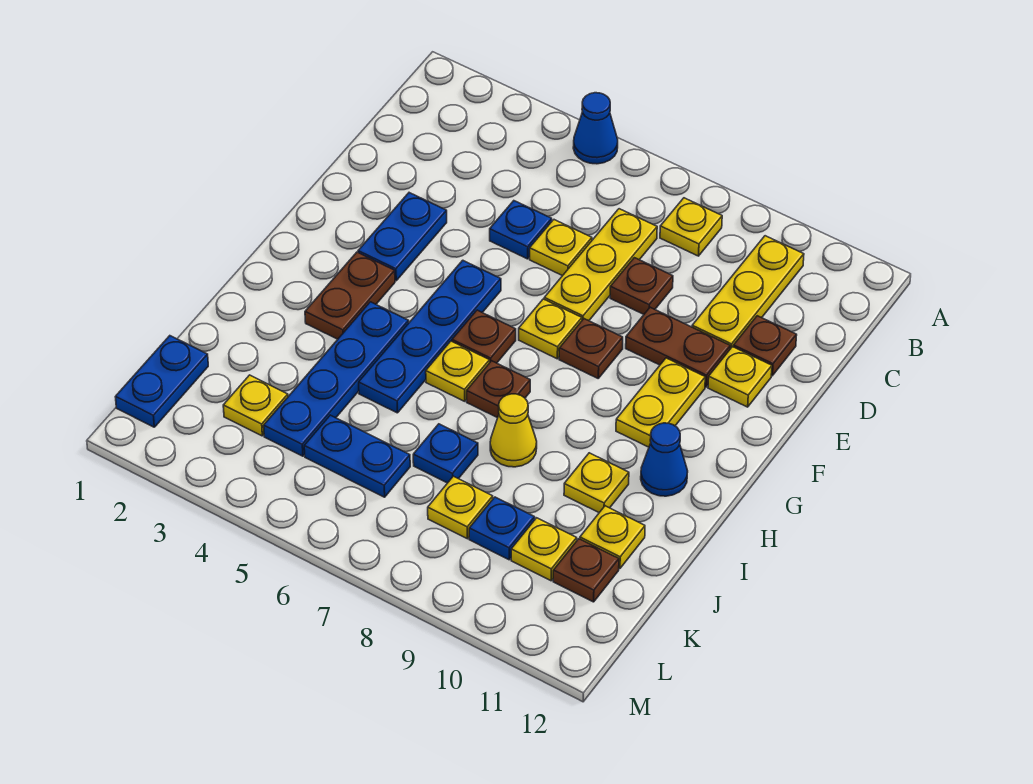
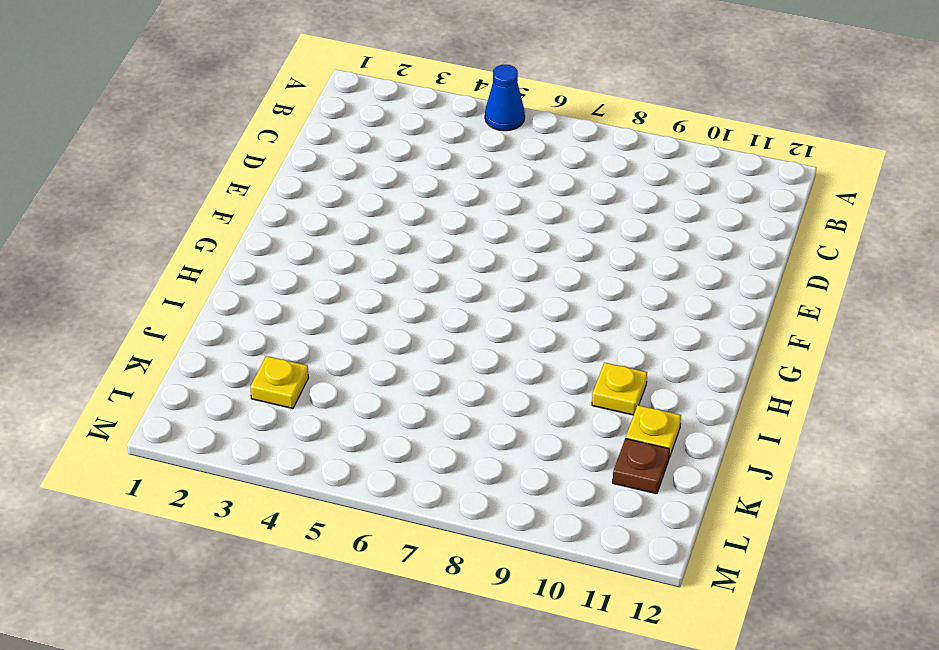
none -> yellow 1x1 plate [660,198,722,256]
none -> yellow 1x3 plate [692,236,804,349]
none -> yellow 1x3 plate [544,209,657,321]
none -> blue 1x1 plate [490,201,552,259]

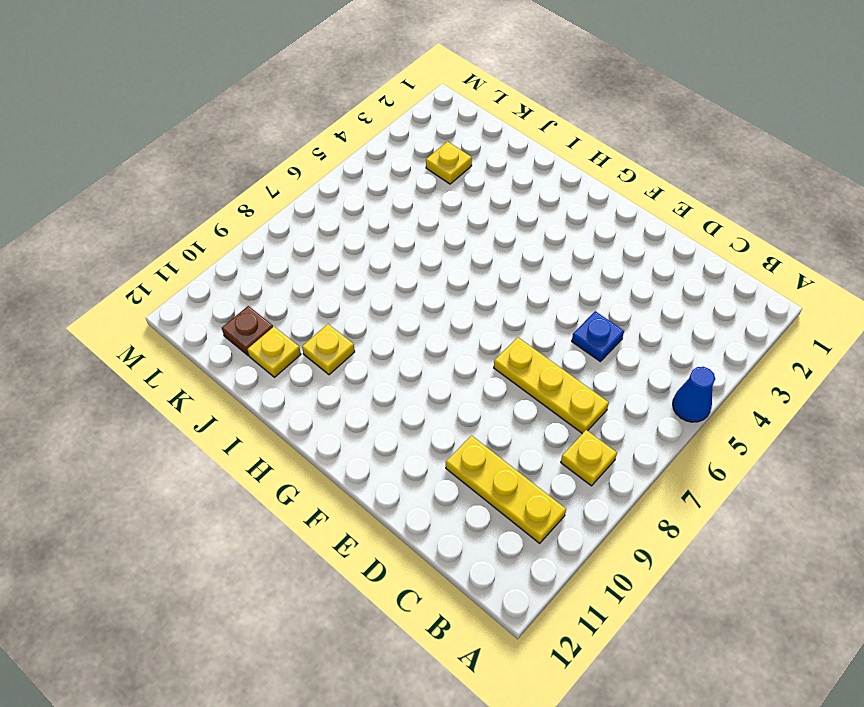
none -> yellow 1x1 plate [530,220,592,276]
none -> brown 1x1 plate [610,258,673,314]
none -> brown 1x1 plate [734,316,797,376]
none -> blue 1x2 plate [358,193,447,281]

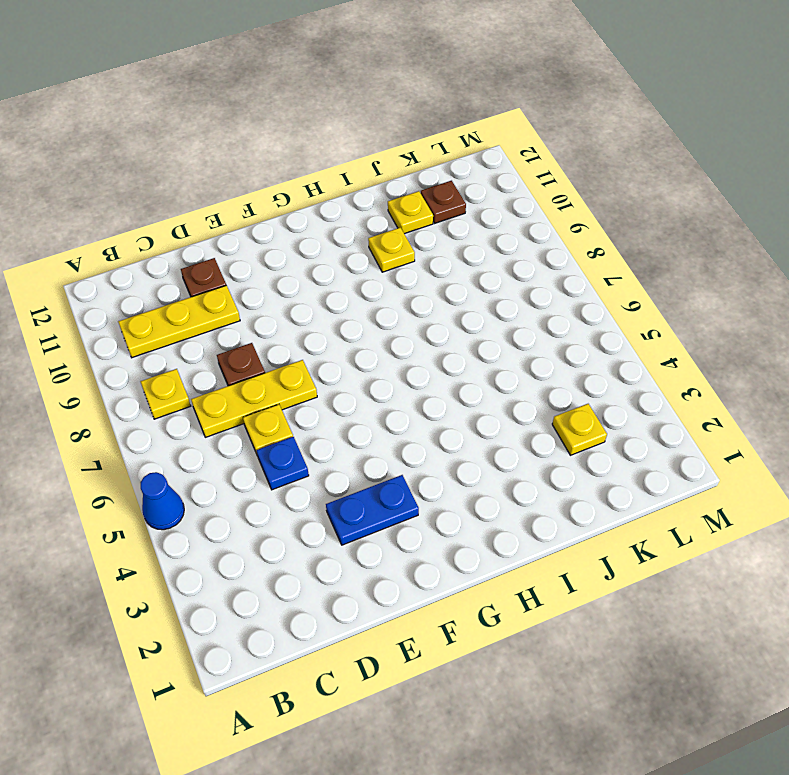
none -> brown 1x2 plate [626,307,730,387]
none -> yellow 1x1 plate [708,347,772,407]
none -> blue 1x4 plate [359,260,501,413]
none -> yellow 1x1 plate [519,299,582,359]

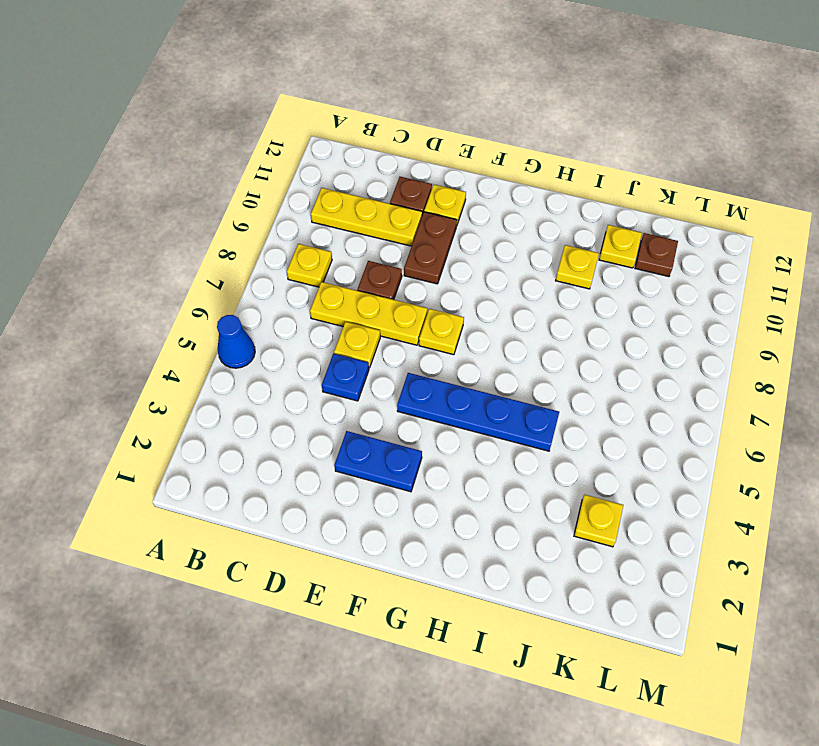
none -> brown 1x1 plate [559,319,623,378]
none -> yellow 1x2 plate [616,358,705,447]
none -> brown 1x2 plate [305,252,395,339]
none -> brown 1x1 plate [452,310,516,363]

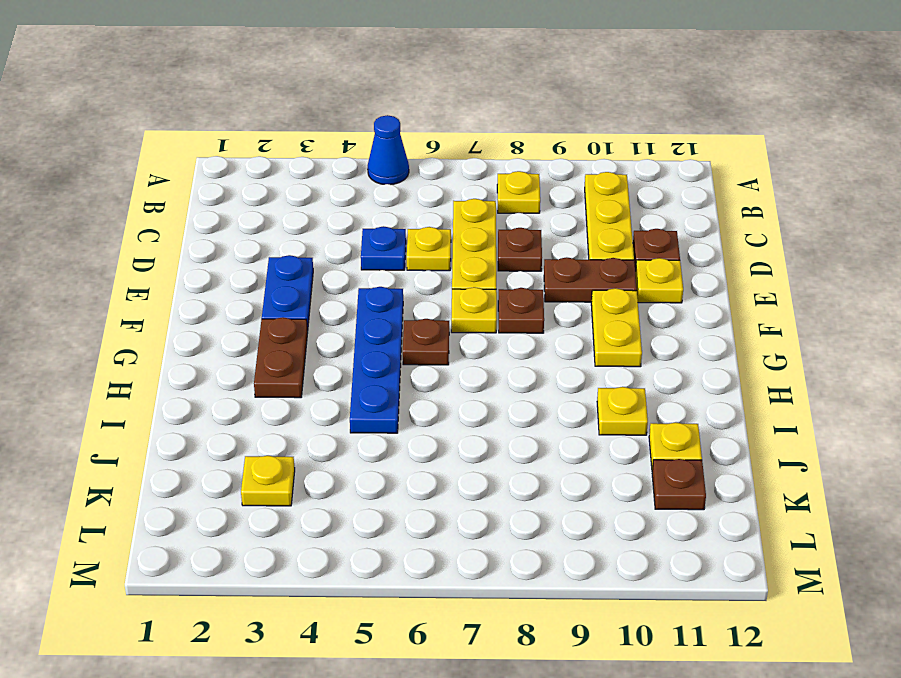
none -> blue 1x4 plate [264,302,409,456]
none -> yellow 1x1 plate [426,341,490,401]
none -> brown 1x1 plate [467,361,530,418]
none -> blue 1x1 cone [641,423,688,496]

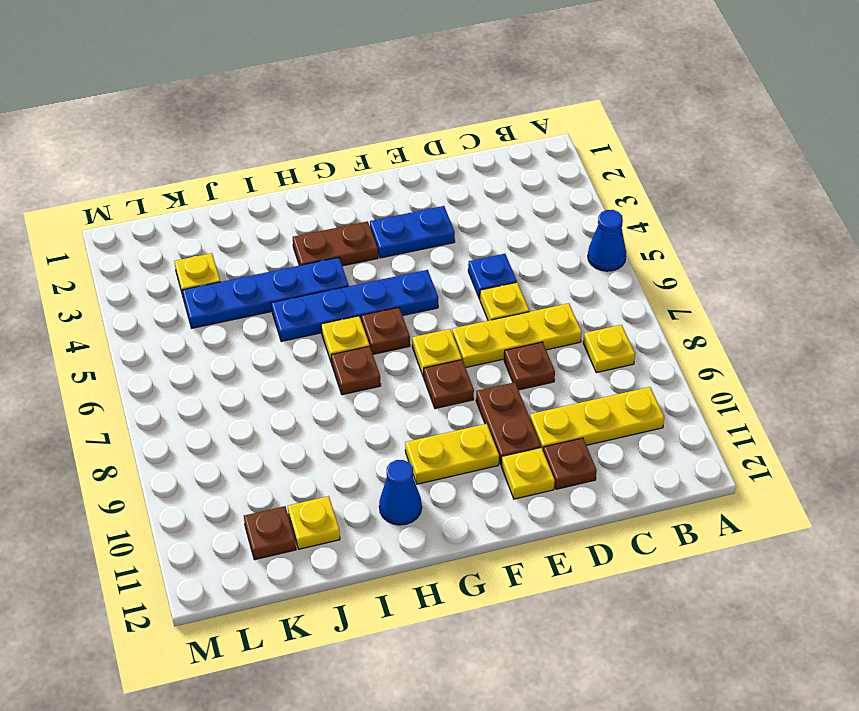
none -> yellow 1x1 cone [490,394,537,467]
none -> yellow 1x1 plate [564,453,629,513]
none -> blue 1x1 plate [413,424,478,483]
none -> blue 1x2 plate [116,336,208,427]

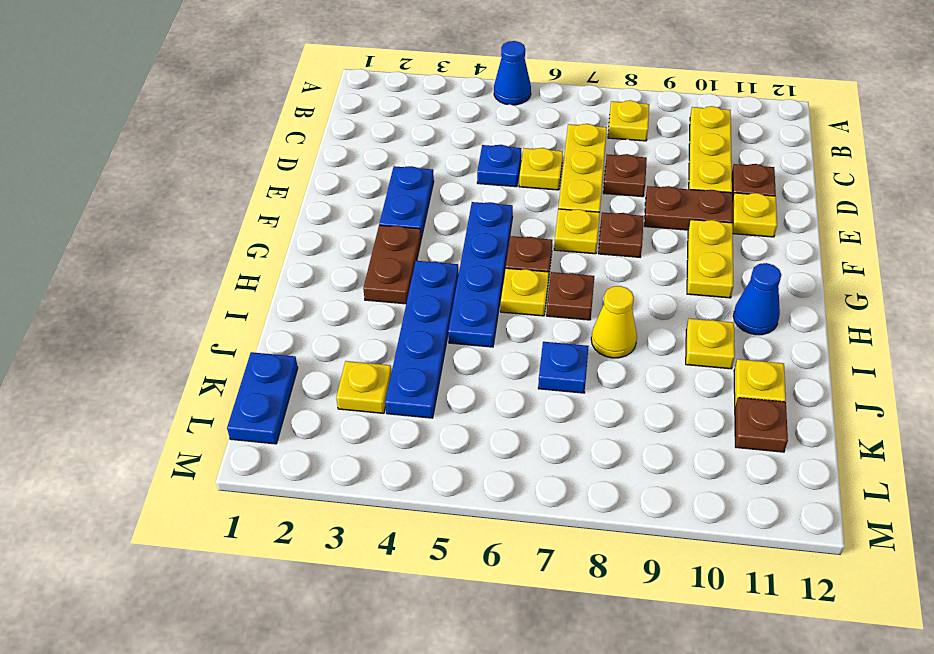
none -> blue 1x2 plate [304,415,410,497]
none -> yellow 1x1 plate [428,476,493,539]
none -> blue 1x1 plate [469,497,535,560]
none -> yellow 1x1 plate [511,518,577,581]

